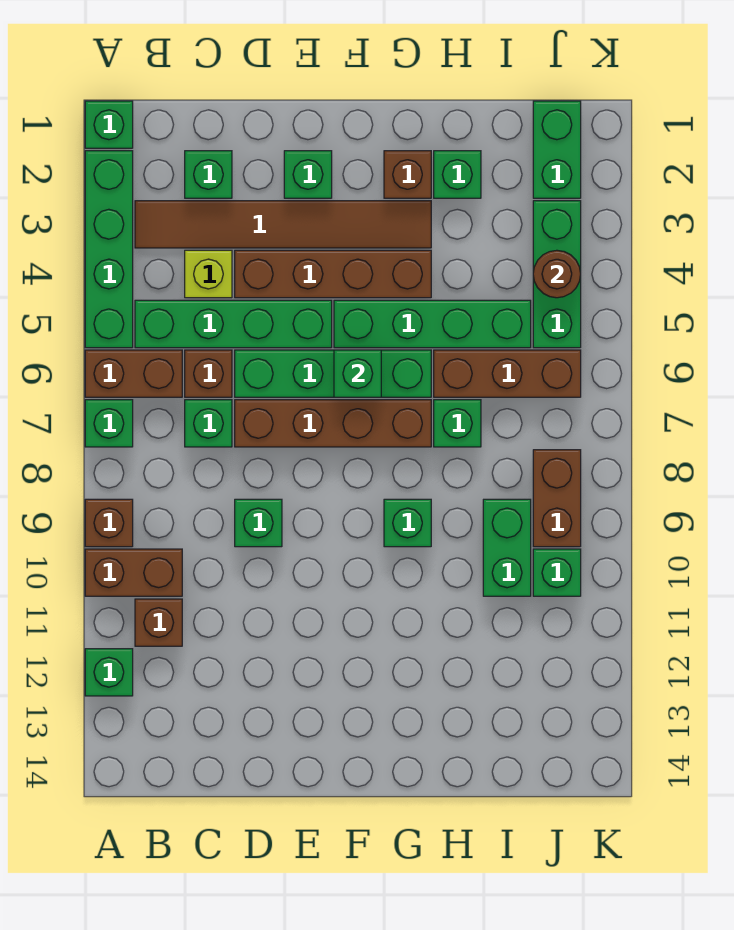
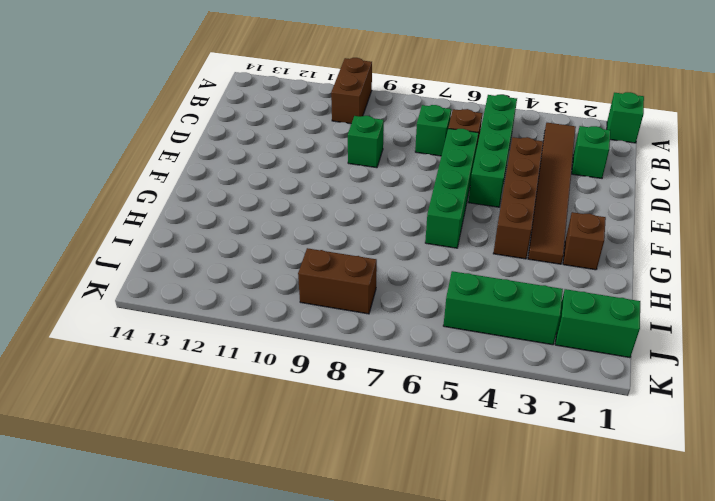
none -> green 1x4 brick [85,151,133,348]
none -> brown 1x2 brick [85,350,182,397]
none -> green 1x1 brick [85,400,133,447]
none -> brown 1x1 brick [85,499,133,547]

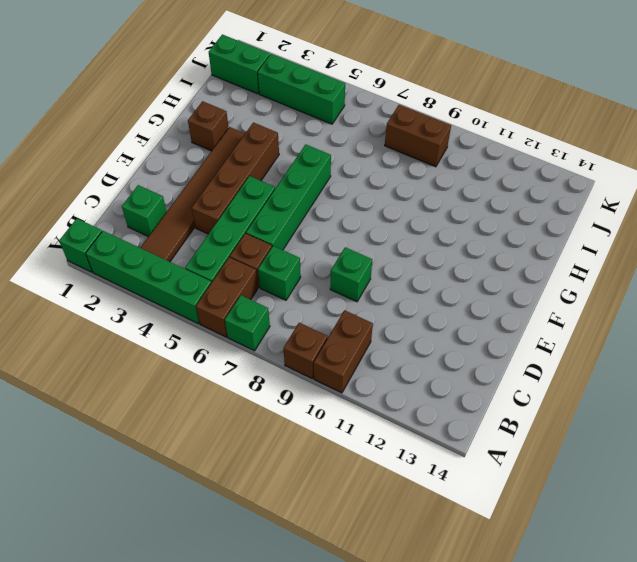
none -> green 1x1 brick [85,649,133,696]
none -> brown 1x1 brick [135,599,182,646]
none -> lime 1x1 brick [185,250,232,298]
none -> brown 1x4 brick [235,400,431,447]

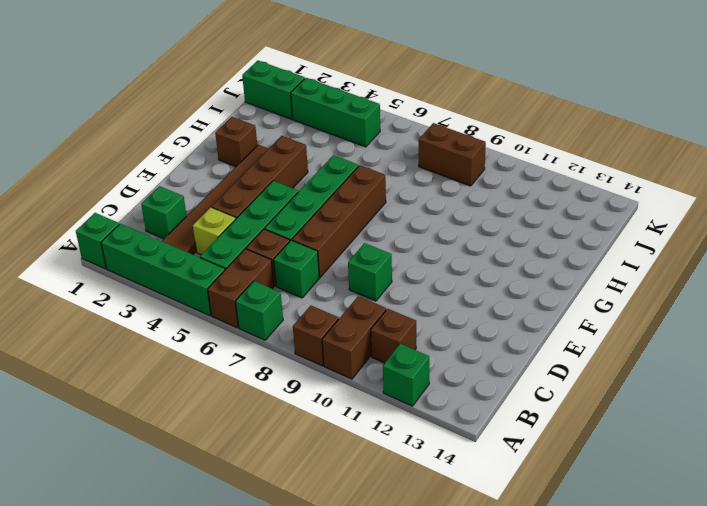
none -> green 1x1 brick [284,151,332,198]
none -> green 1x4 brick [334,300,531,348]
none -> green 1x1 brick [384,499,431,547]
none -> green 1x1 brick [434,151,481,198]

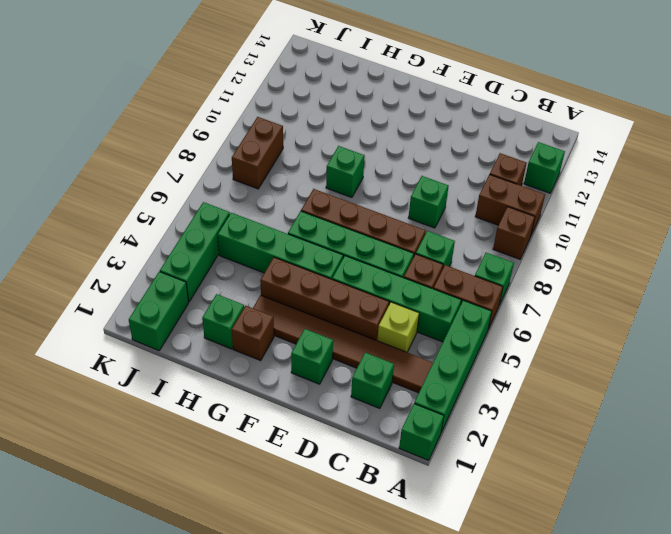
none -> brown 1x3 brick [434,350,581,397]
none -> green 1x1 brick [434,400,481,447]
none -> green 1x2 brick [483,499,531,596]
none -> green 1x1 brick [533,549,581,596]

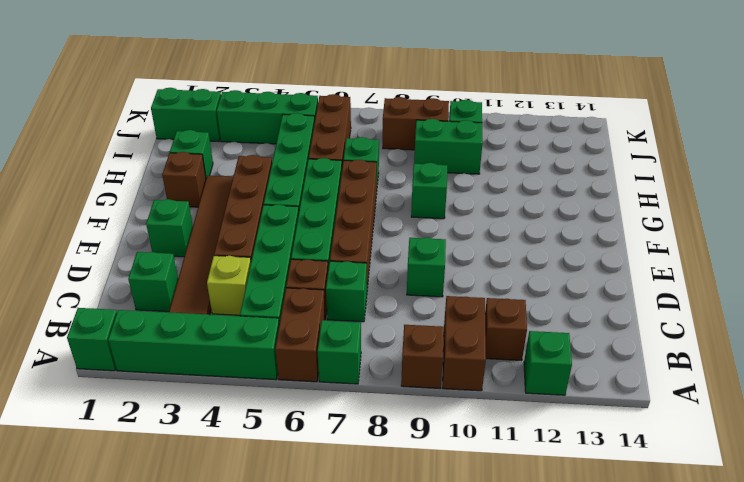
none -> green 1x1 brick [334,350,381,397]
none -> brown 1x1 round brick [533,250,581,298]

